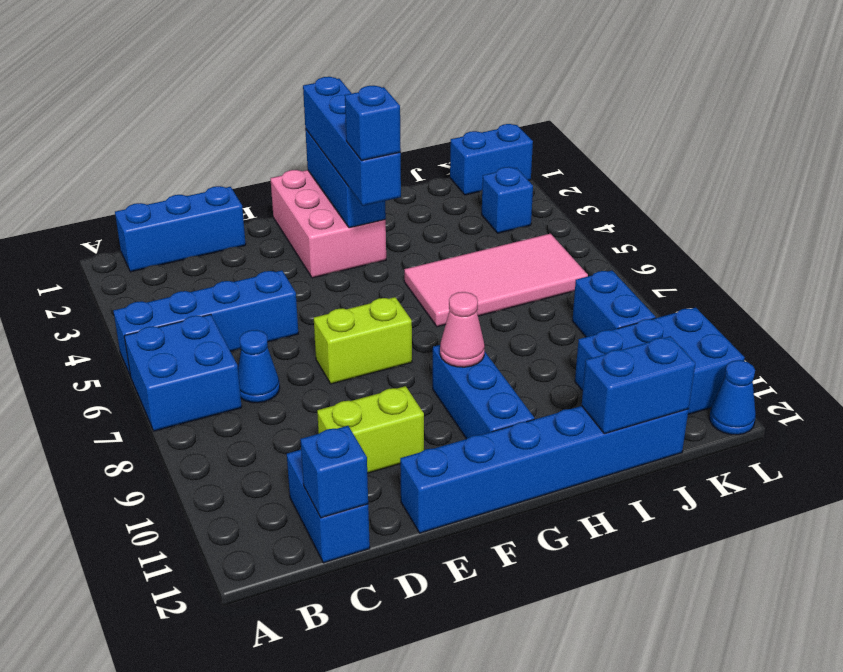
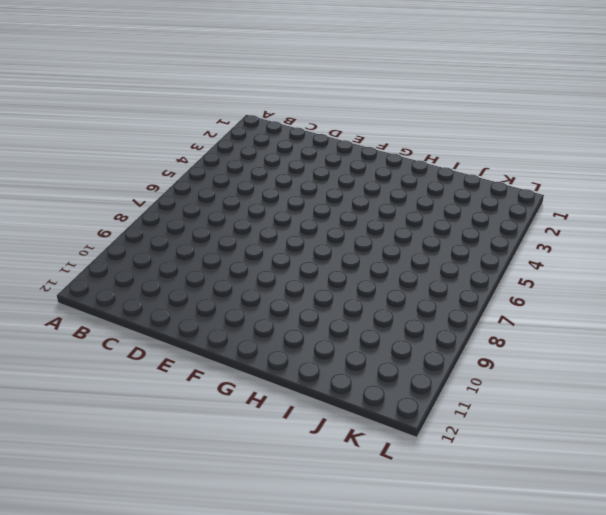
none -> blue 1x4 brick [113,270,298,375]
none -> blue 2x2 brick [124,315,242,431]
none -> blue 1x3 brick [115,186,246,272]

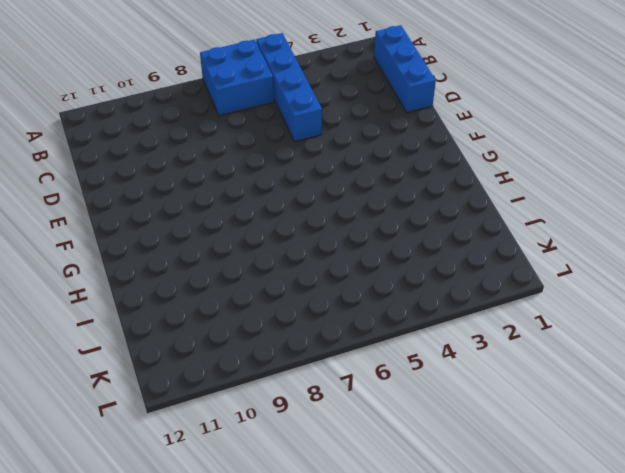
none -> blue 1x1 cone [238,330,280,403]
none -> blue 1x2 brick [287,450,370,563]
none -> lime 1x2 brick [317,386,424,473]

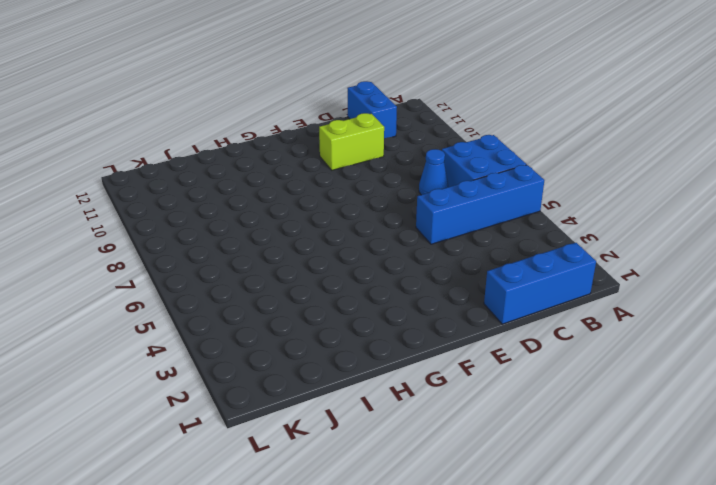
none -> lime 1x2 brick [314,297,412,384]
none -> blue 1x6 brick [400,406,689,533]
none -> pink 2x3 brick [270,170,386,278]

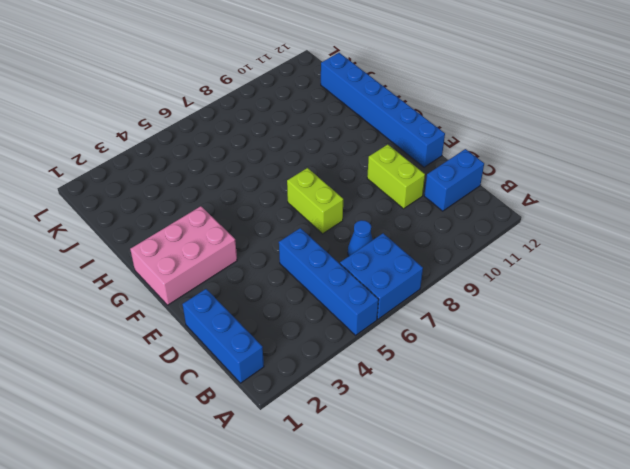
none -> blue 1x3 brick [433,345,534,439]
none -> pink 2x4 tile [404,234,588,327]
none -> blue 2x3 brick [575,307,745,415]

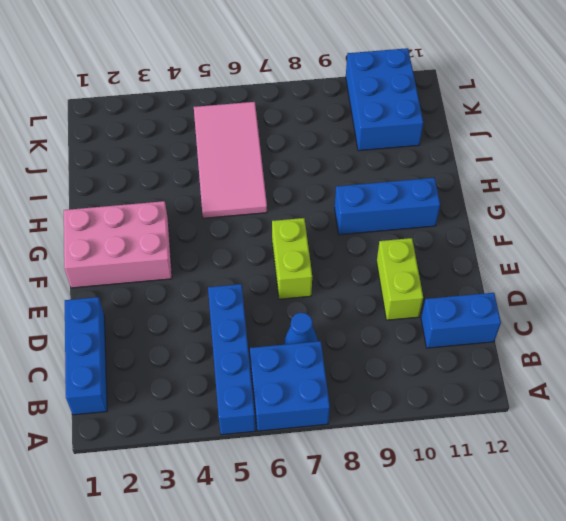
none -> blue 1x6 brick [400,406,689,533]
none -> blue 1x2 brick [450,124,533,195]
none -> blue 1x1 brick [482,167,533,233]

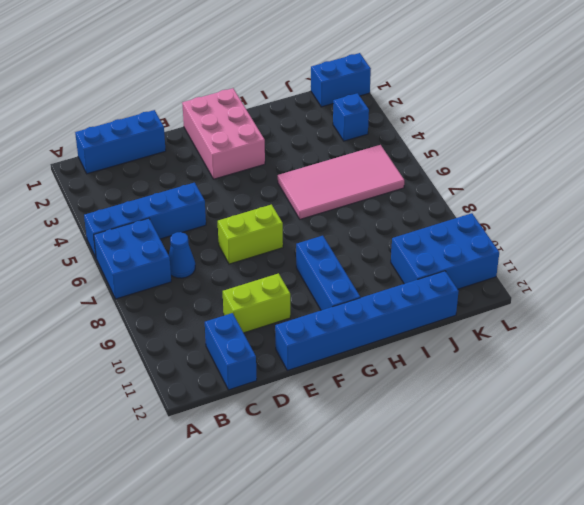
none -> blue 1x2 brick [572,270,656,337]
none -> blue 1x1 cone [709,360,756,435]
none -> blue 1x1 brick [300,426,368,518]

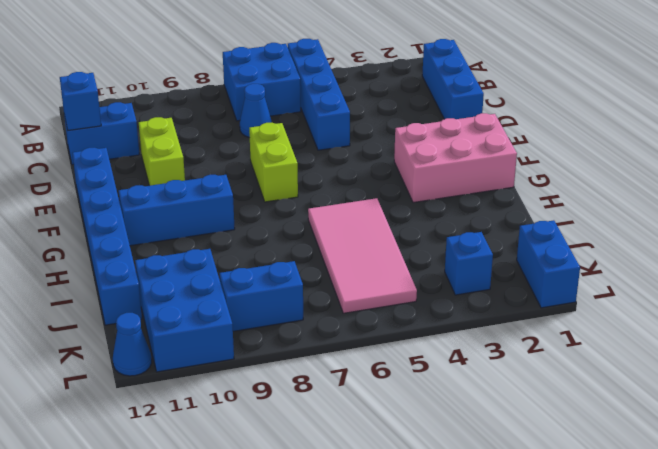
none -> blue 1x3 brick [305,129,386,228]
none -> pink 1x1 cone [440,292,485,367]
none -> blue 1x2 brick [582,336,695,434]

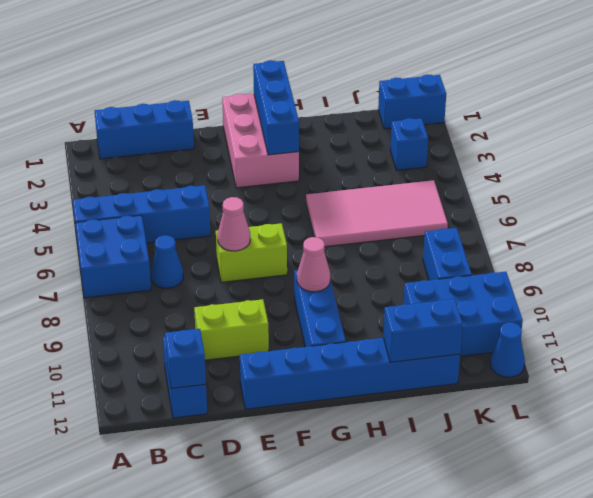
pink 1x1 cone [218,197,250,251] -> none
none -> blue 1x4 brick [303,77,401,206]
none -> blue 1x1 brick [345,86,401,161]

